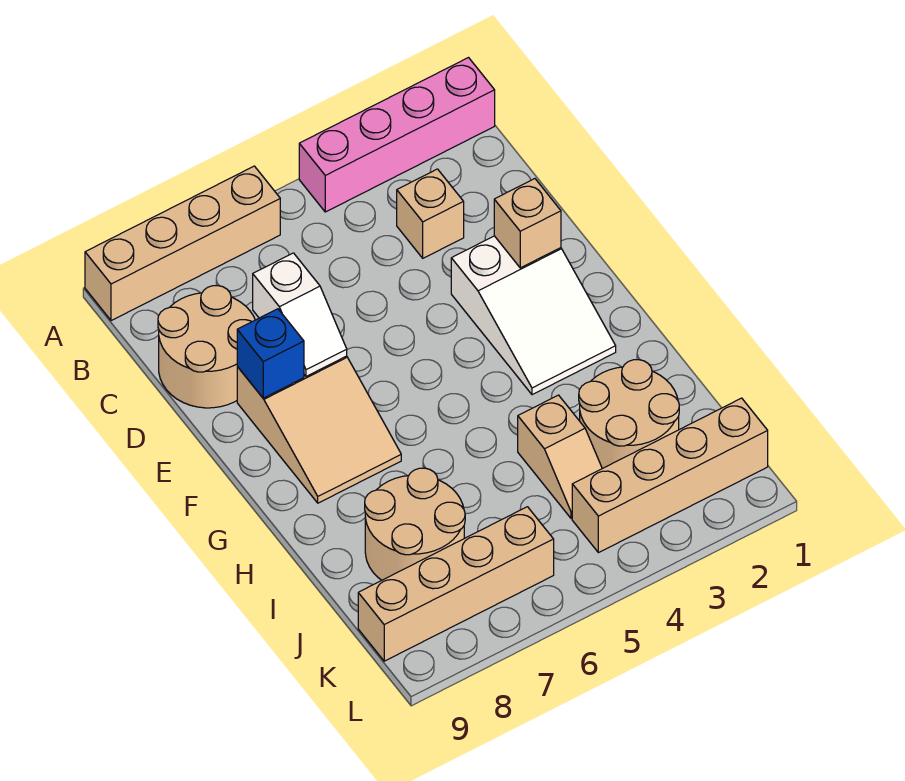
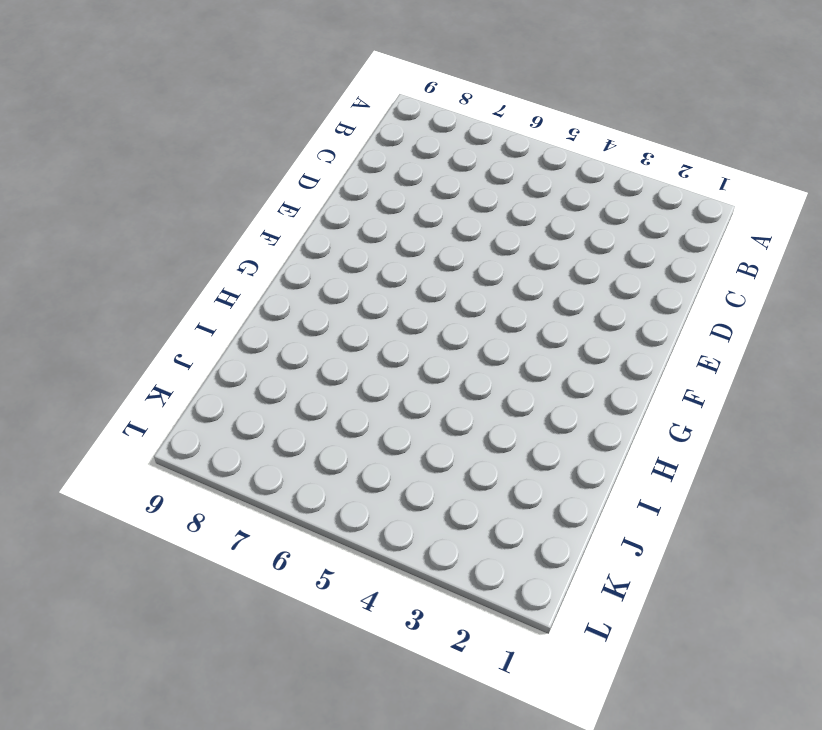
none -> pink 1x4 brick [299,58,495,212]
none -> tan 1x4 brick [85,166,280,321]
none -> tan 1x1 brick [397,169,464,258]

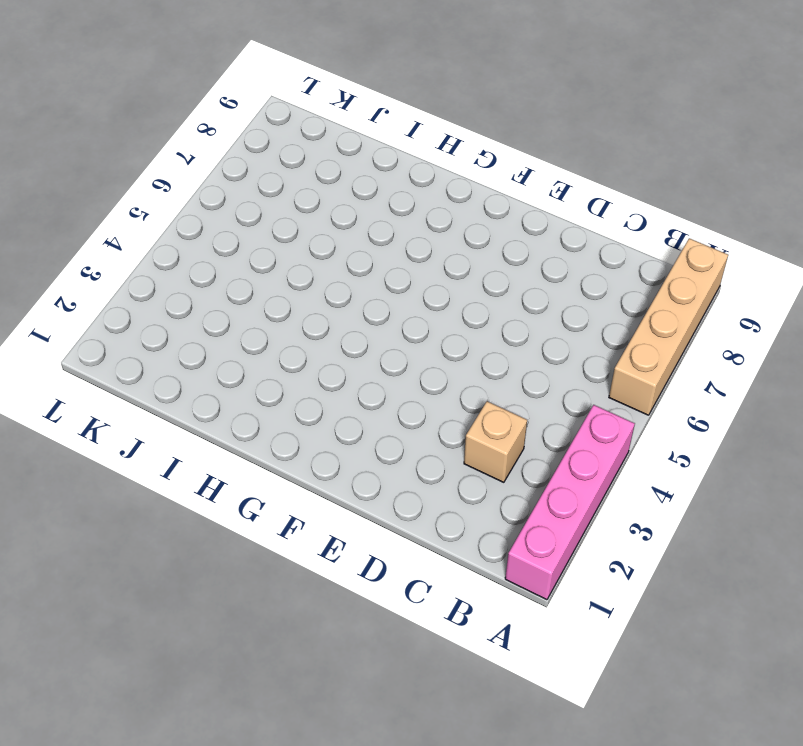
none -> tan 2x2 round brick [158,286,255,408]
none -> white 2x3 slope [451,236,616,395]
none -> tan 2x3 slope [237,356,401,503]

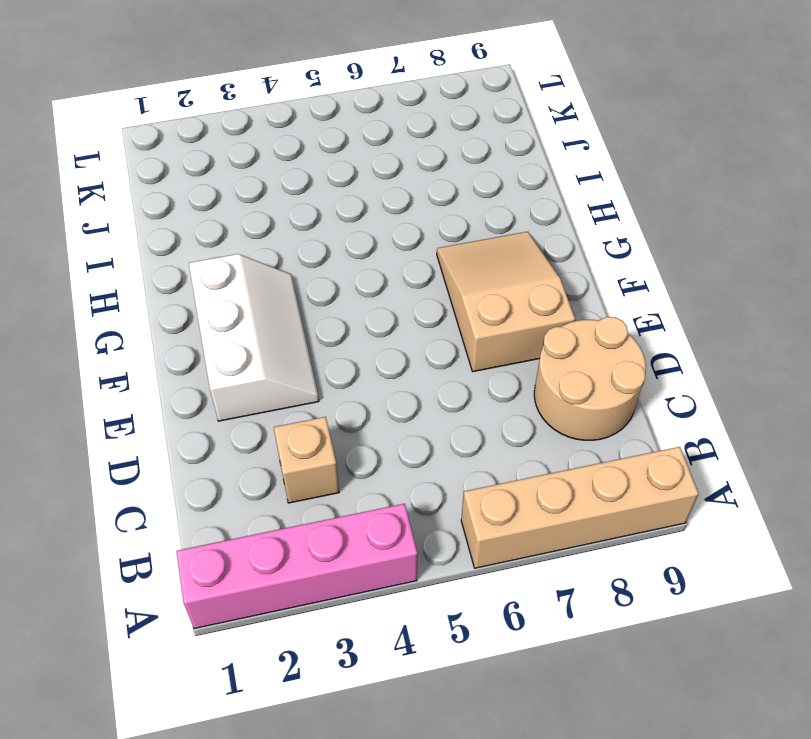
white 2x3 slope [189,254,319,421] -> white 2x3 slope turned to [451,236,616,395]
none -> tan 2x2 round brick [579,360,679,469]
none -> tan 1x2 slope [518,395,602,519]
none -> tan 2x2 round brick [365,468,465,580]

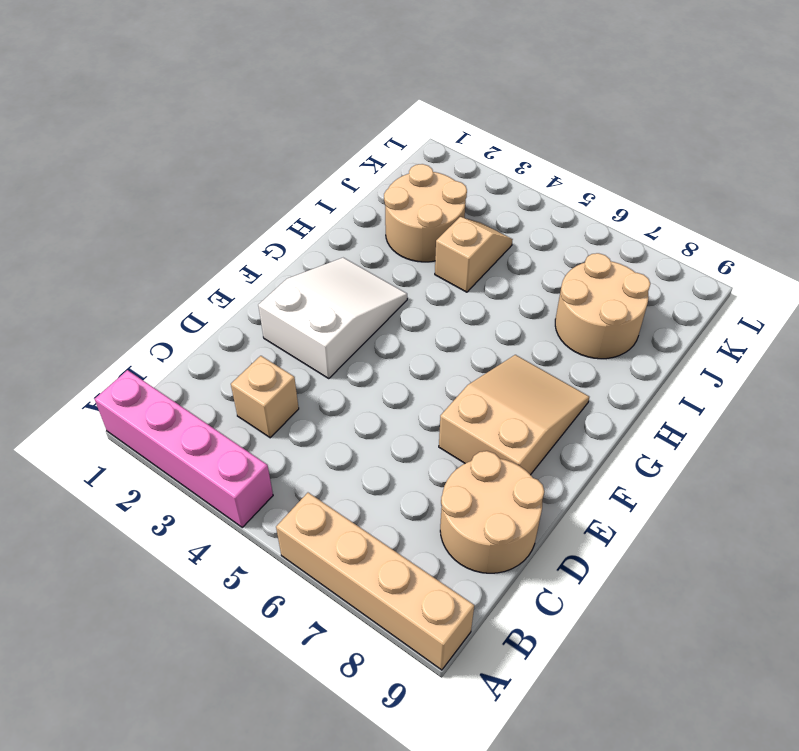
none -> tan 1x4 brick [572,398,768,553]
none -> tan 1x4 brick [358,507,554,661]
none -> white 1x2 slope [253,253,347,376]

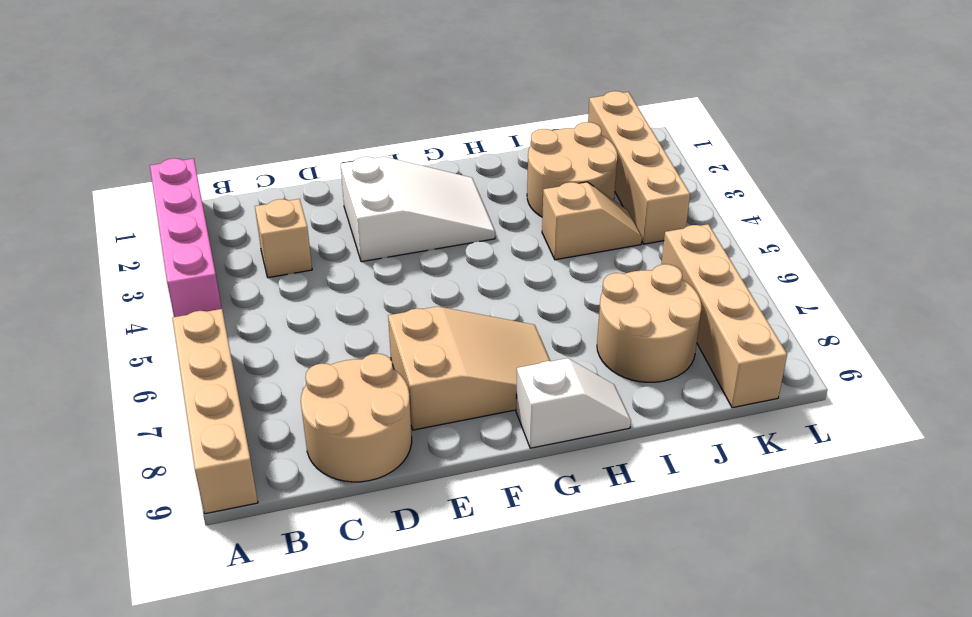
white 1x2 slope [516,358,631,448] -> white 1x2 slope moved to [253,253,347,376]
none -> tan 1x1 brick [494,179,561,268]
none -> blue 1x1 brick [237,309,304,398]

